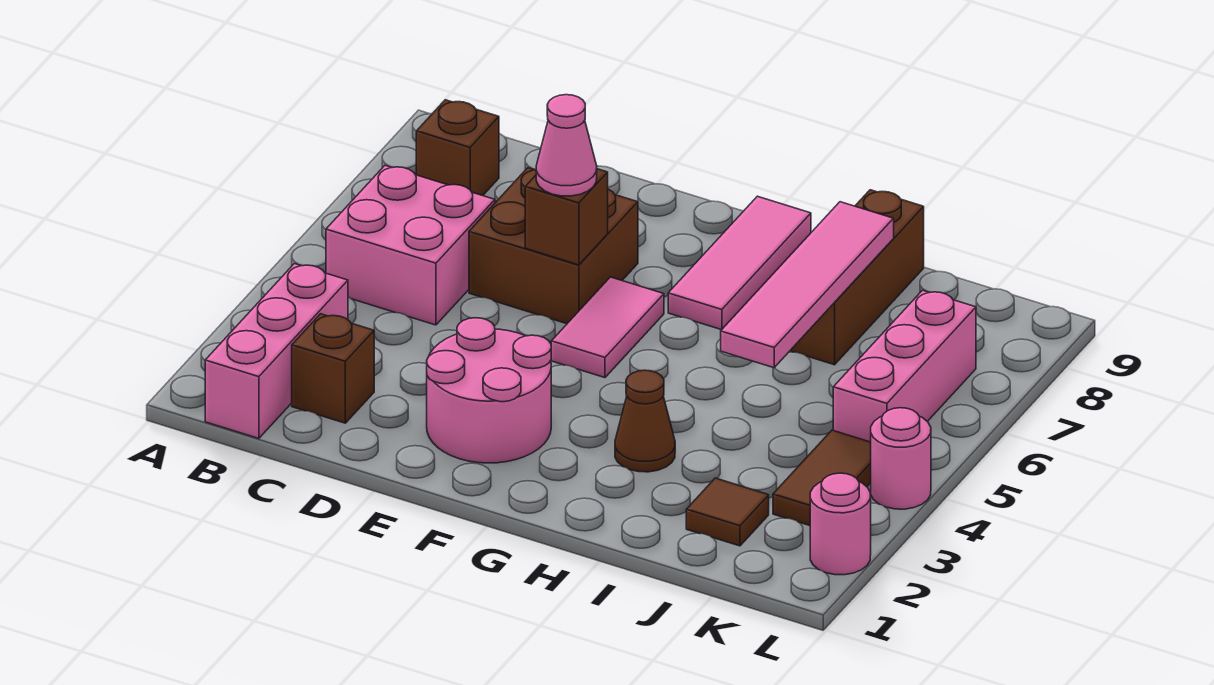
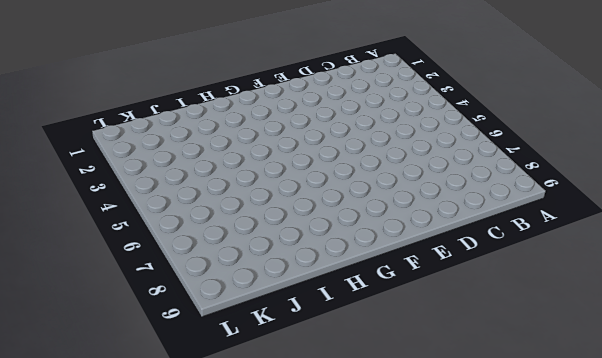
none -> pink 1x3 brick [205,264,348,438]
none -> pink 2x2 brick [326,165,495,325]
none -> brown 1x1 brick [416,100,499,196]

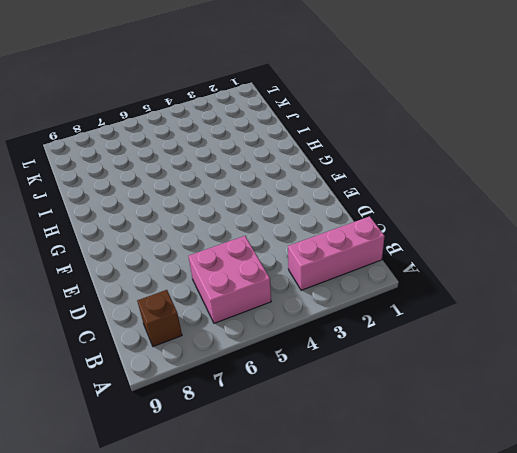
none -> brown 1x1 brick [292,314,374,423]
none -> brown 2x2 brick [469,168,638,324]
none -> pink 2x2 round brick [427,318,551,463]

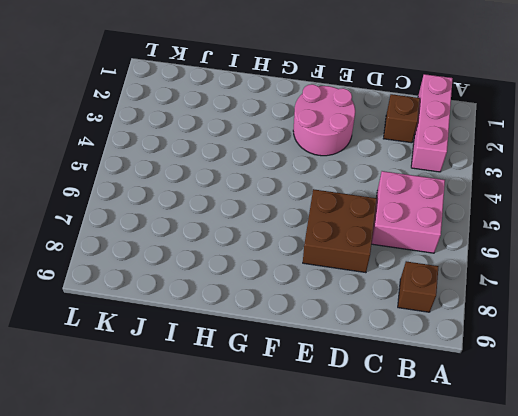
none -> pink 1x2 tile [551,277,664,378]
none -> pink 1x3 tile [668,196,811,330]
none -> brown 1x1 cone [615,370,675,472]

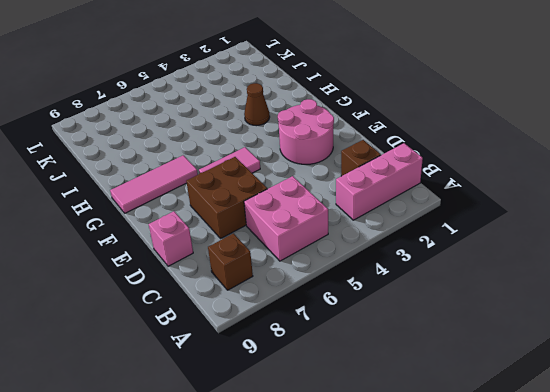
pink 1x1 brick [149,211,193,266] -> none
none -> brown 1x3 brick [790,190,924,365]
none -> brown 1x1 tile [686,478,769,546]
none -> brown 1x2 tile [773,430,871,526]

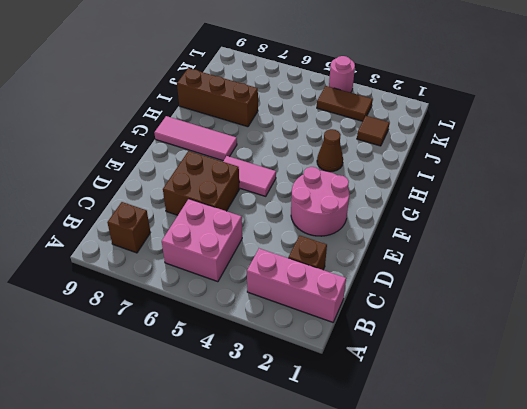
none -> pink 1x3 brick [833,290,976,442]
none -> pink 1x1 round brick [810,473,871,575]
none -> brown 1x1 brick [525,169,608,265]

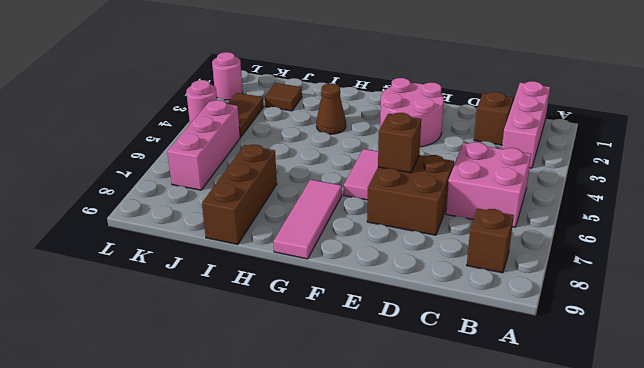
none -> pink 1x4 tile [721,202,894,368]
none -> pink 1x1 cone [536,95,597,196]

